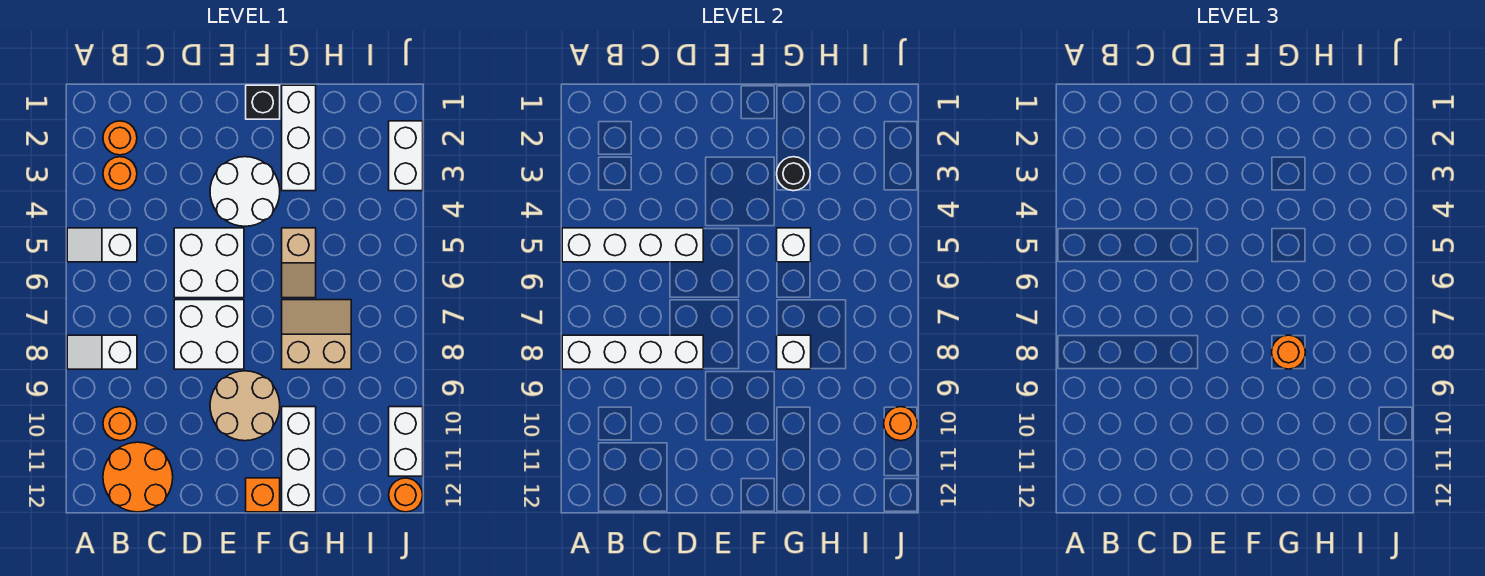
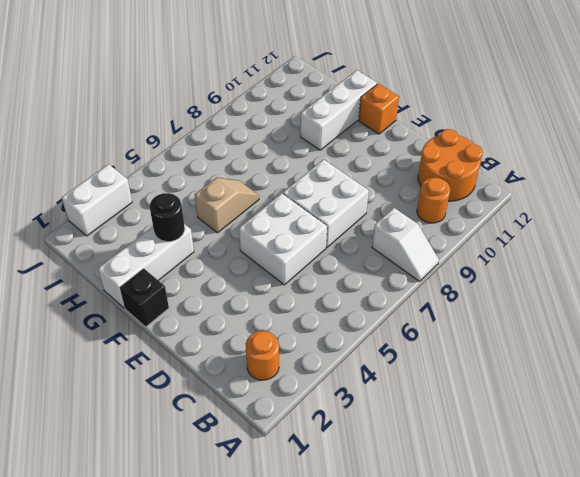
none -> white 1x2 slope [67,228,137,262]
none -> orange 1x1 round brick [103,157,137,191]
none -> white 2x2 round brick [210,157,280,226]

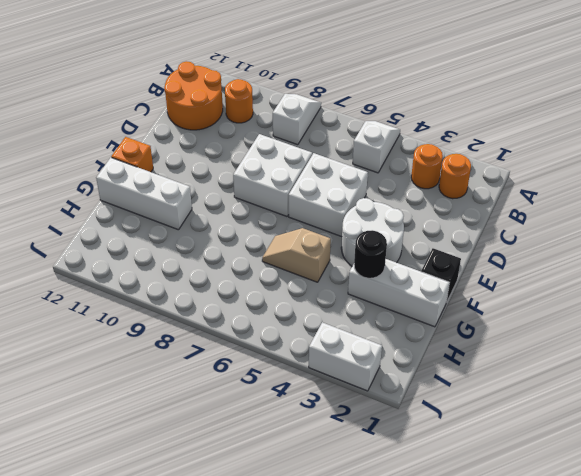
none -> tan 2x2 round brick [210,371,280,441]
none -> tan 2x2 slope [282,300,351,369]
none -> white 1x2 brick [389,407,423,476]

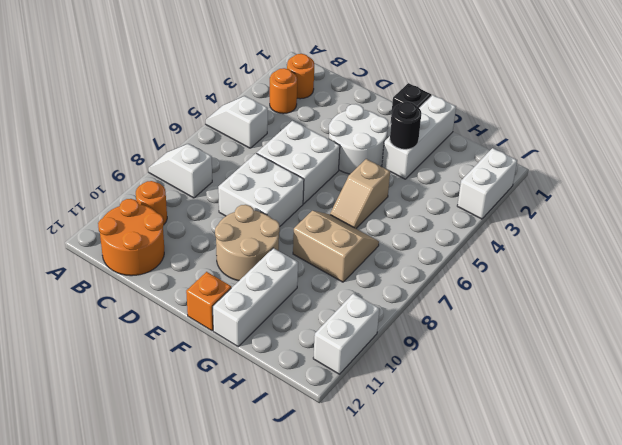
none -> orange 1x1 round brick [389,478,423,512]
none -> white 1x4 brick [562,228,703,262]
none -> white 1x4 brick [562,335,703,369]

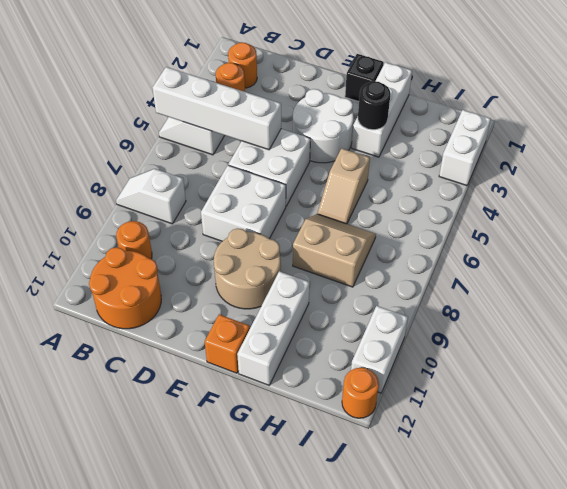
none -> white 1x4 brick [562,335,703,369]
none -> white 1x1 brick [777,228,811,262]
none -> white 1x1 brick [777,335,811,369]

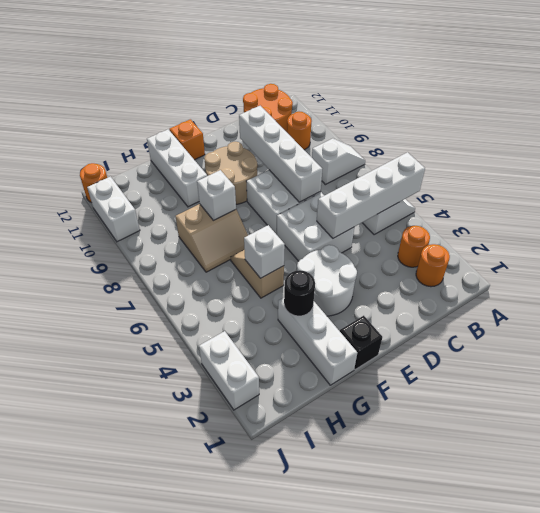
white 1x4 brick [239,106,322,202] -> white 1x4 brick turned to [562,335,703,369]
none -> orange 1x1 round brick [884,407,918,441]
none -> orange 1x1 round brick [1272,335,1305,369]

